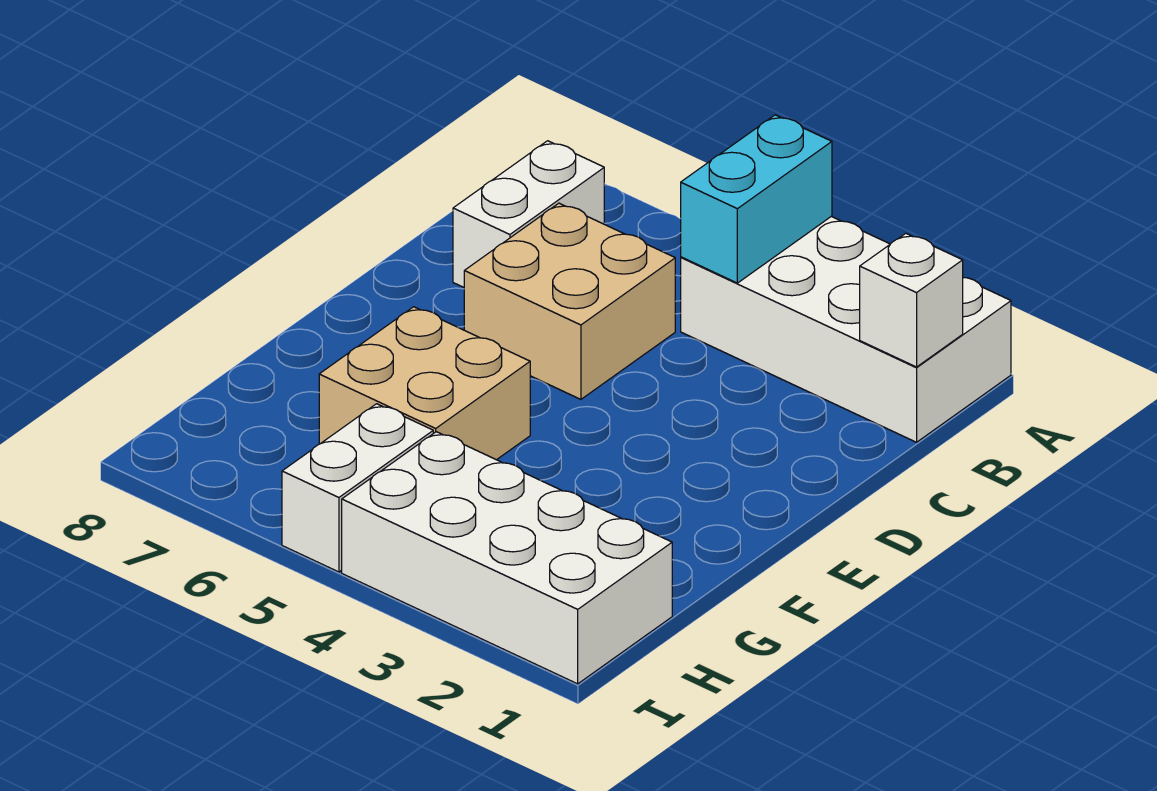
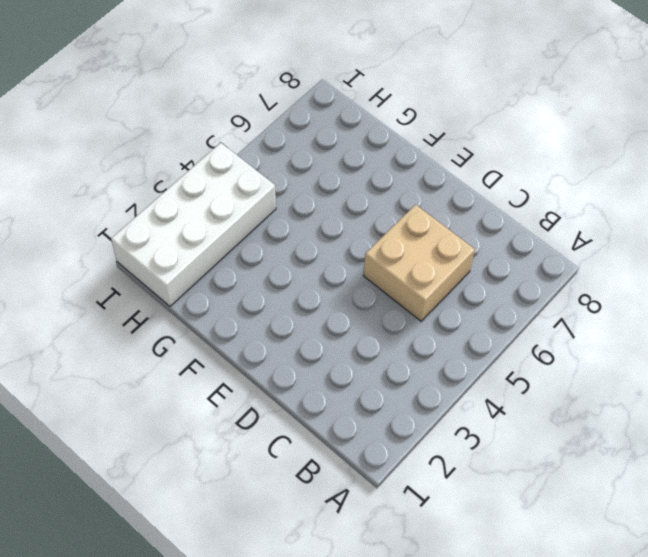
none -> white 2x4 brick [681,216,1011,442]
none -> white 1x2 brick [453,141,604,287]

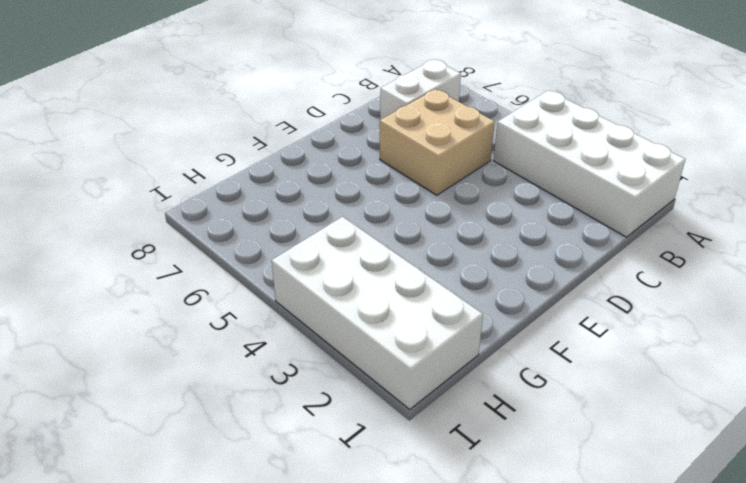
none -> tan 2x2 brick [319,307,530,460]
none -> white 1x2 brick [282,404,433,572]

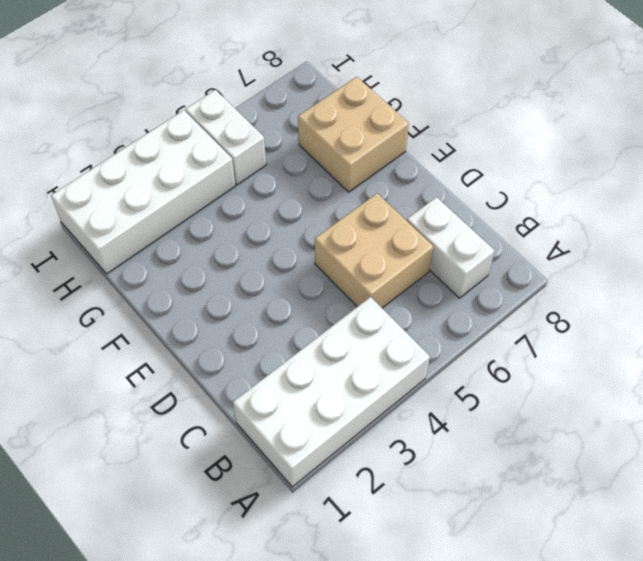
tan 2x2 brick [298,77,409,192] -> tan 2x2 brick moved to [319,307,530,460]
none -> cyan 1x2 brick [681,115,832,283]
none -> white 1x1 brick [860,233,963,367]

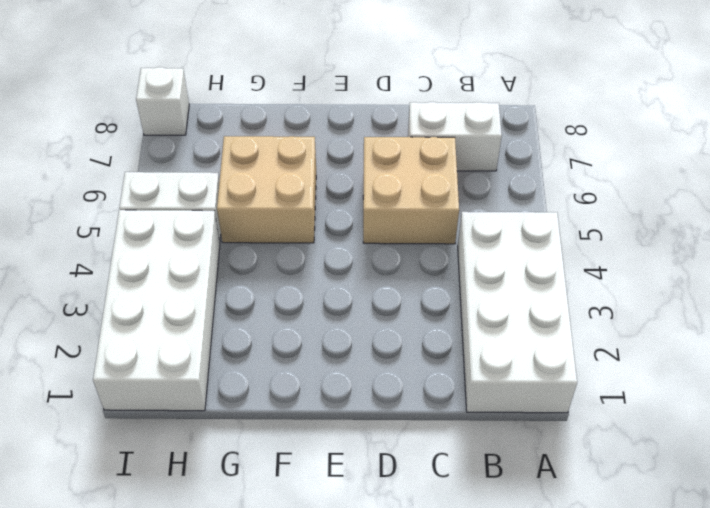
white 1x1 brick [136,67,189,135] -> white 1x1 brick moved to [860,233,963,367]
none -> cyan 1x2 brick [681,115,832,283]

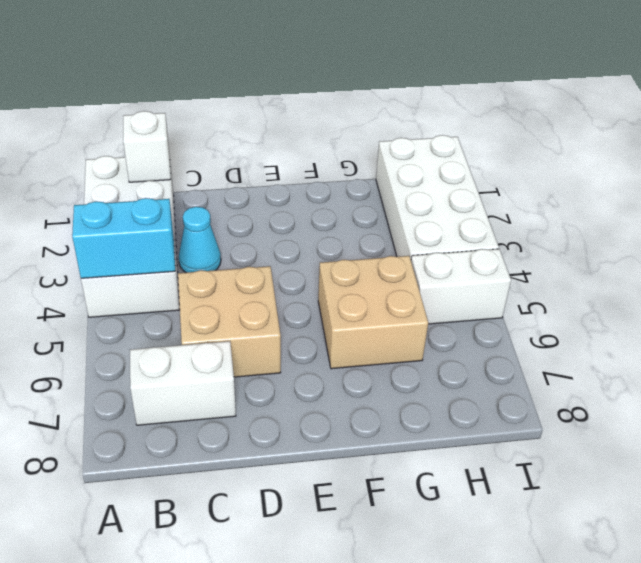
cyan 1x1 cone [179,207,221,273] -> none

